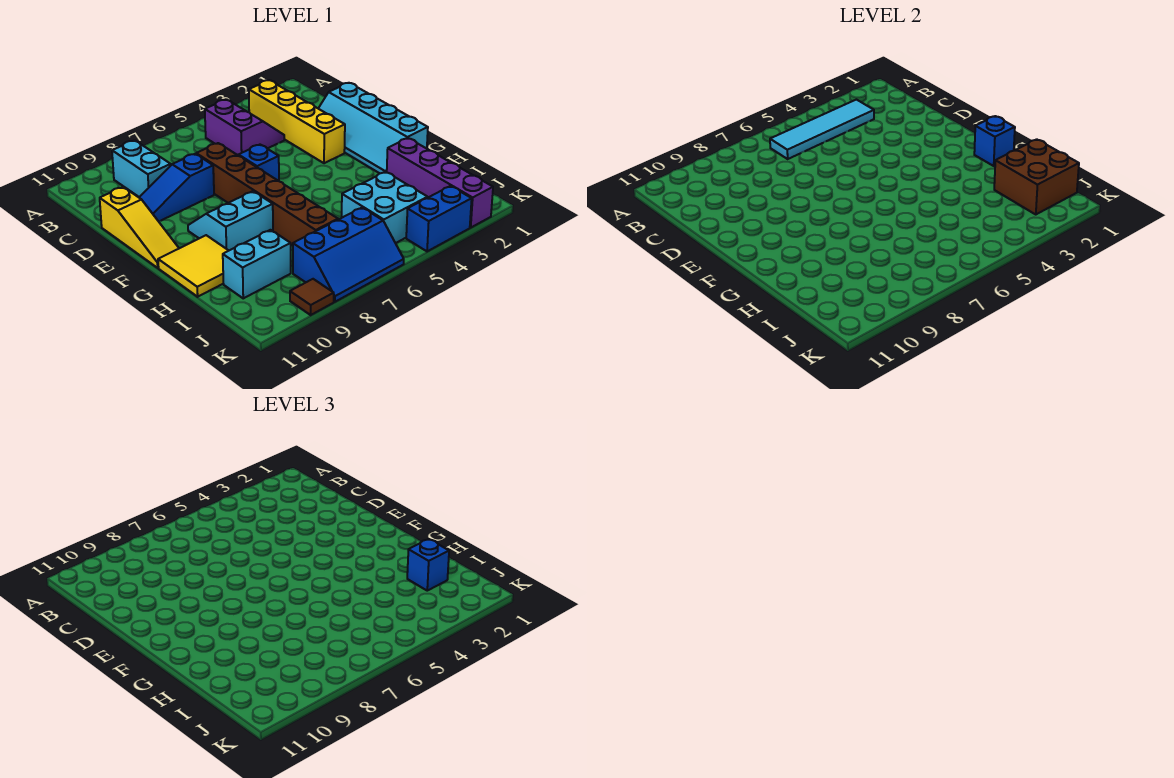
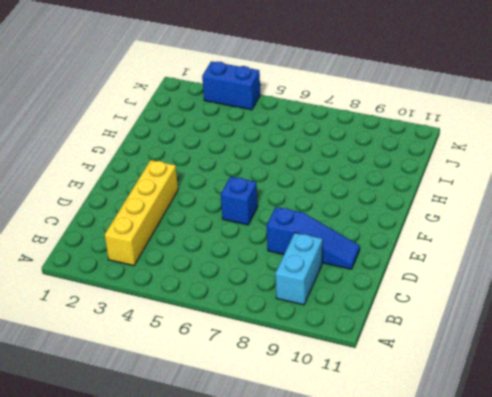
none -> purple 2x2 slope [205,99,284,155]
none -> cyan 2x4 slope [318,83,428,173]
none -> brown 1x6 brick [196,143,338,246]

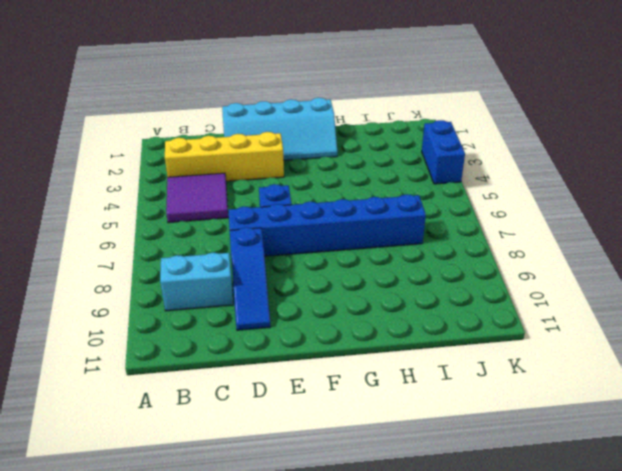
purple 2x2 tile [166,173,228,223] -> purple 2x2 slope [205,99,284,155]
blue 1x6 brick [228,194,426,256] -> brown 1x6 brick [196,143,338,246]
none -> yellow 1x3 slope [100,187,179,268]
none -> cyan 2x2 slope [188,191,273,250]
none -> yellow 2x2 tile [158,235,229,297]

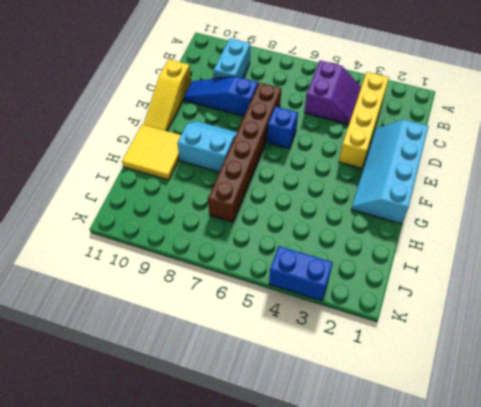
none -> purple 1x4 brick [387,138,493,228]
none -> cyan 2x2 brick [342,172,428,243]
none -> cyan 1x2 brick [223,230,291,298]

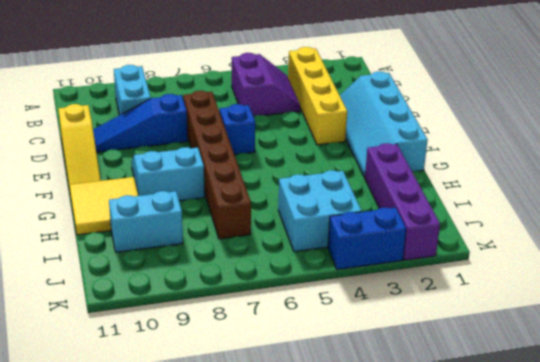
none -> blue 2x3 slope [293,208,404,302]
none -> brown 1x1 tile [290,279,334,315]
none -> cyan 1x4 tile [770,100,874,159]

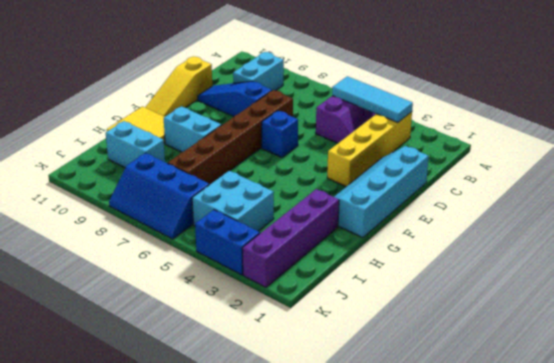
cyan 1x3 tile [332,76,413,122] -> cyan 1x4 tile [770,100,874,159]
none -> brown 1x1 tile [290,279,334,315]
none -> blue 1x1 brick [974,116,1015,166]
none -> brown 2x2 brick [994,139,1079,214]

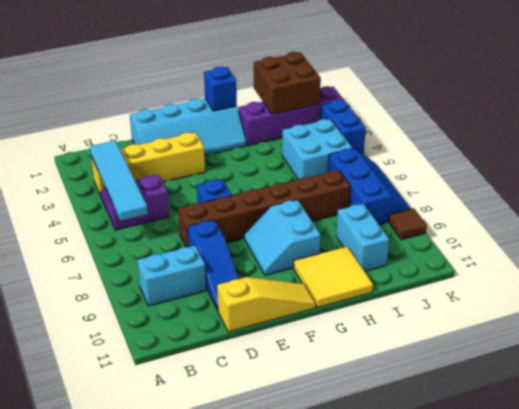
none -> blue 1x1 brick [407,539,449,591]

